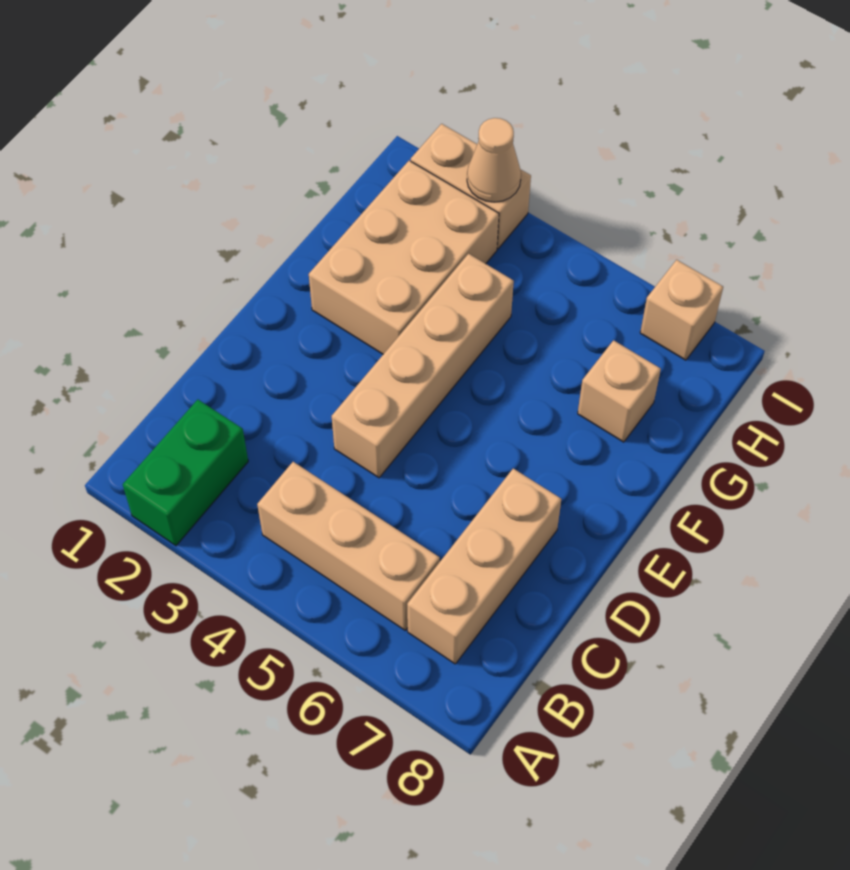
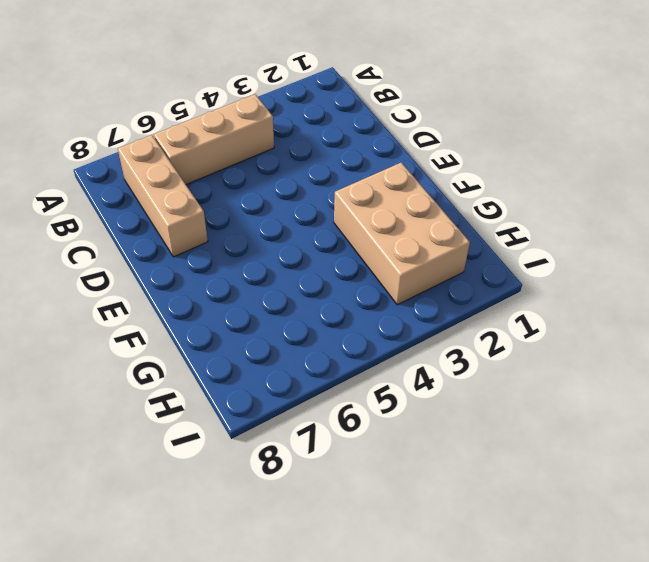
none -> green 1x2 brick [123,400,248,546]
none -> tan 1x4 brick [332,254,514,478]

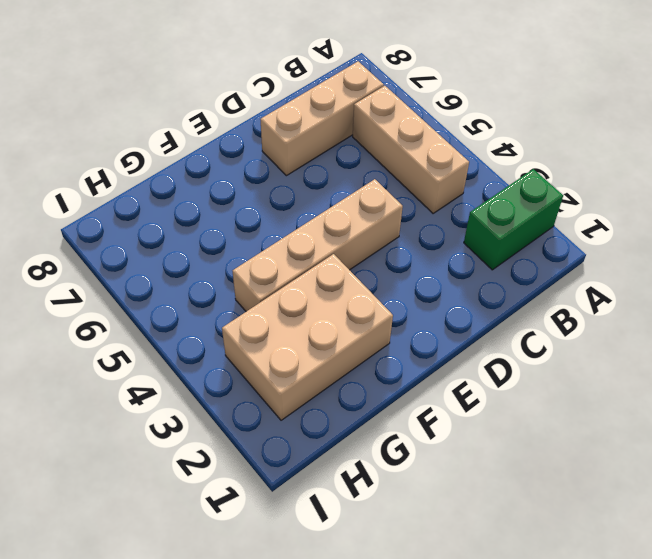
none -> tan 1x1 brick [578,340,661,442]
none -> tan 1x2 brick [411,124,531,249]

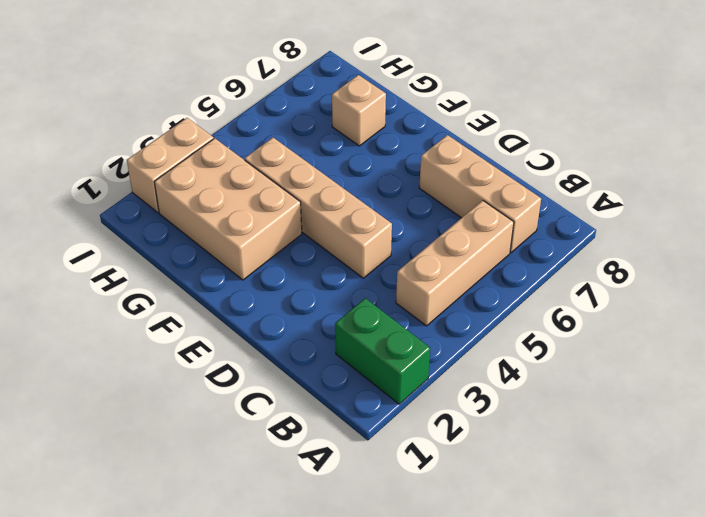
none -> tan 1x1 brick [640,260,723,360]
none -> tan 1x1 cone [467,118,521,202]

